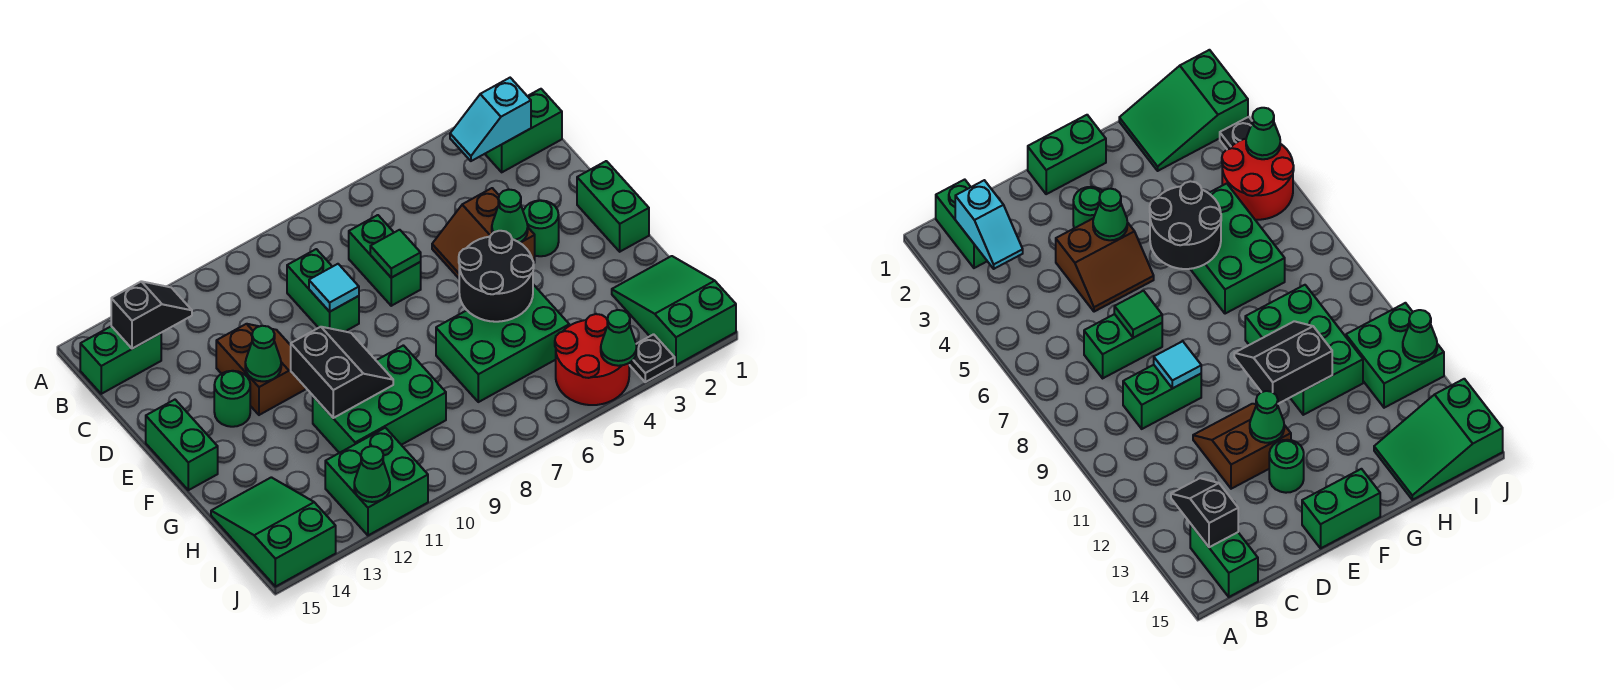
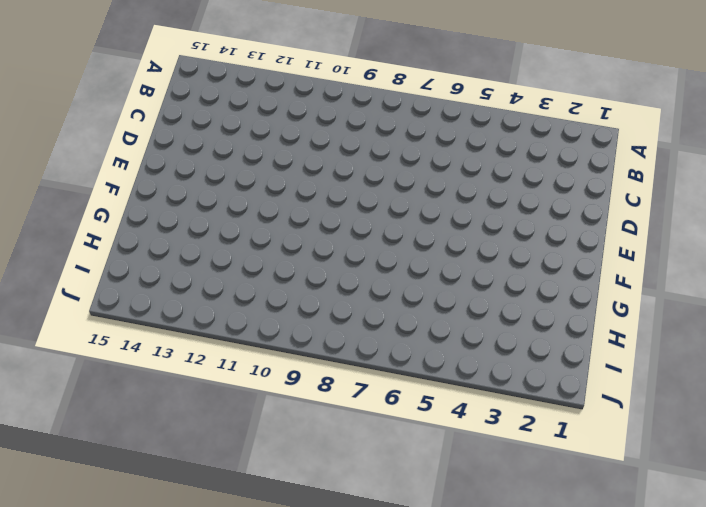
none -> green 1x2 brick [485,89,562,172]
none -> green 1x2 brick [80,326,161,394]
none -> green 1x2 brick [349,215,421,306]

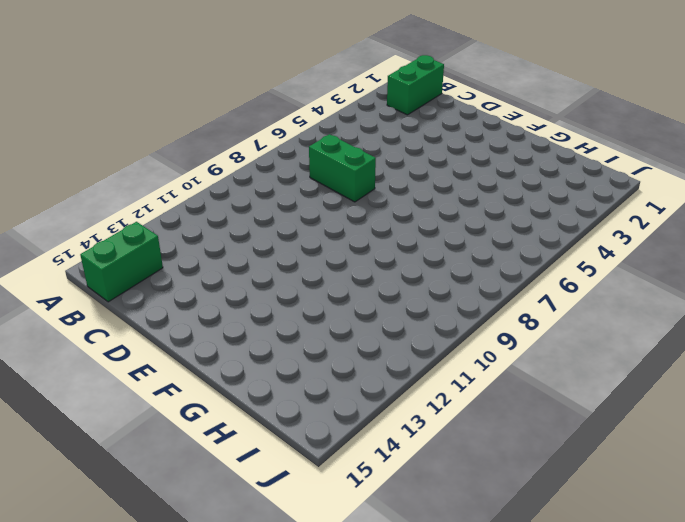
none -> green 1x2 brick [287,249,359,331]
none -> brown 2x2 slope [432,188,535,278]
none -> brown 2x2 slope [216,324,306,415]

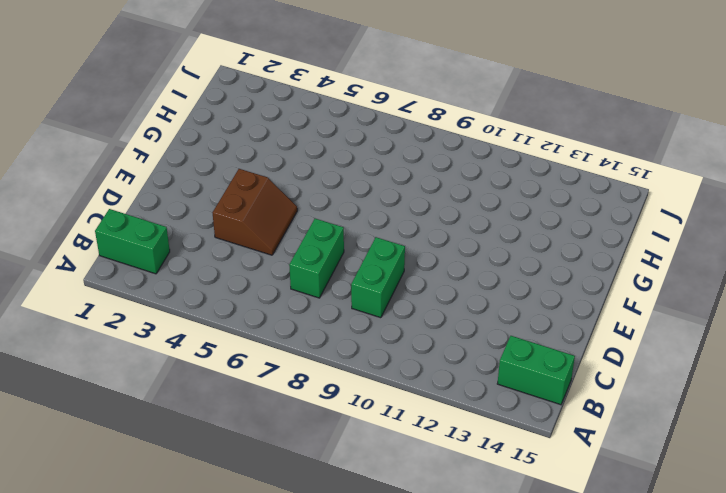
none -> brown 2x2 slope [216,324,306,415]
none -> green 1x2 brick [577,161,649,252]
none -> green 1x1 round brick [523,200,559,256]

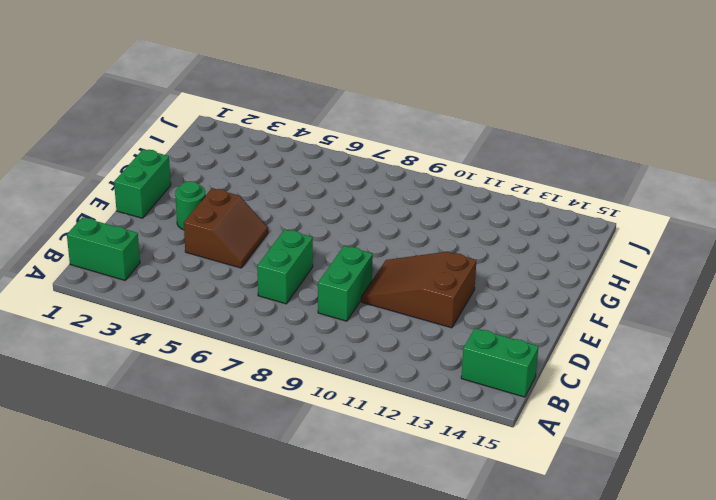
brown 2x3 slope [361,252,476,328] -> brown 2x2 slope [216,324,306,415]
none -> green 1x1 round brick [214,371,250,427]
none -> green 1x2 brick [146,400,218,490]
none -> green 2x3 brick [436,285,569,402]

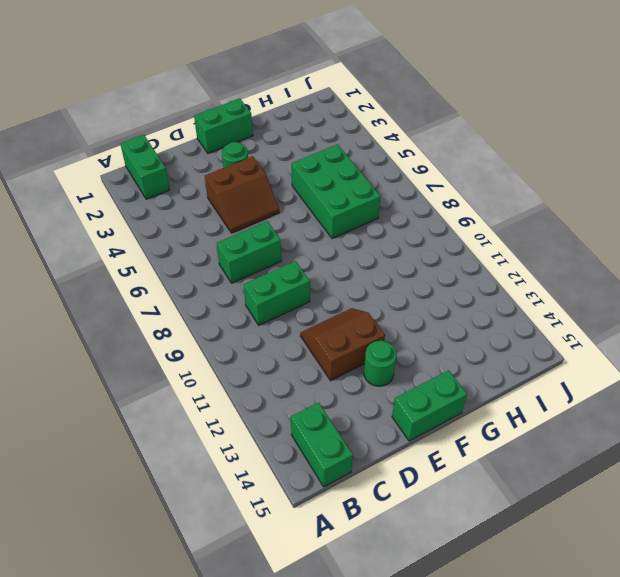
none -> green 2x3 brick [313,345,446,453]
none -> green 2x3 slope [612,256,736,365]
none -> green 2x3 slope [211,477,336,587]

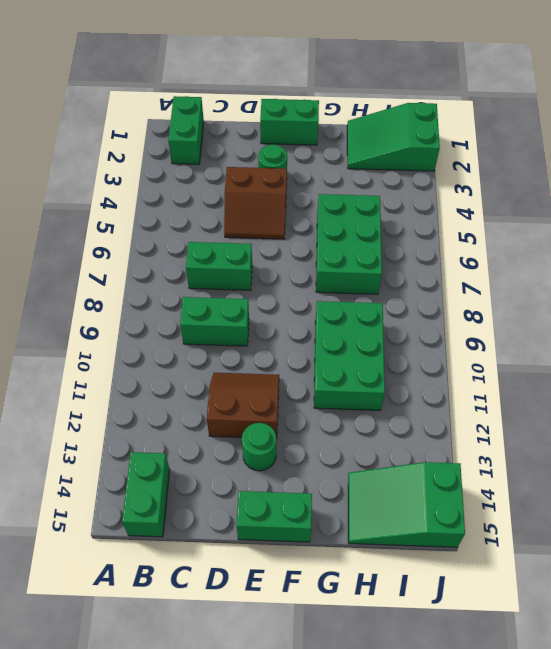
none -> red 2x2 round brick [555,314,629,405]
none -> green 2x2 brick [325,428,428,535]
none -> black 1x1 plate [629,334,675,382]

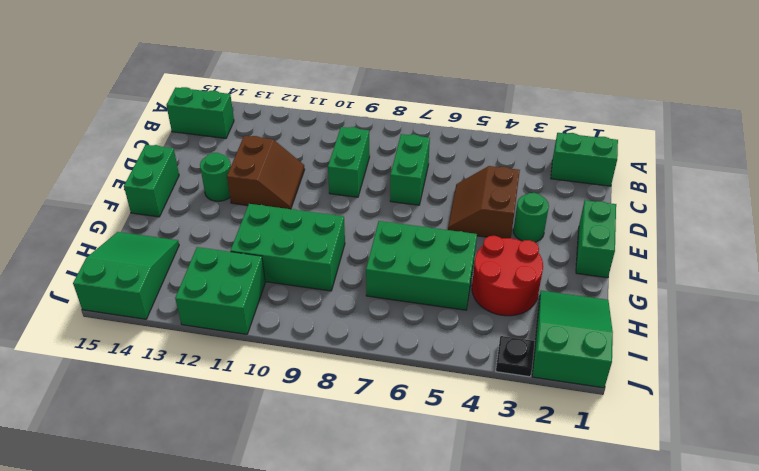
red 2x2 round brick [472,236,543,316] -> red 2x2 round brick moved to [555,314,629,405]
none -> cyan 1x2 slope [450,78,531,161]
none -> black 1x2 slope [111,281,192,349]
none -> green 1x1 tile [370,230,421,278]

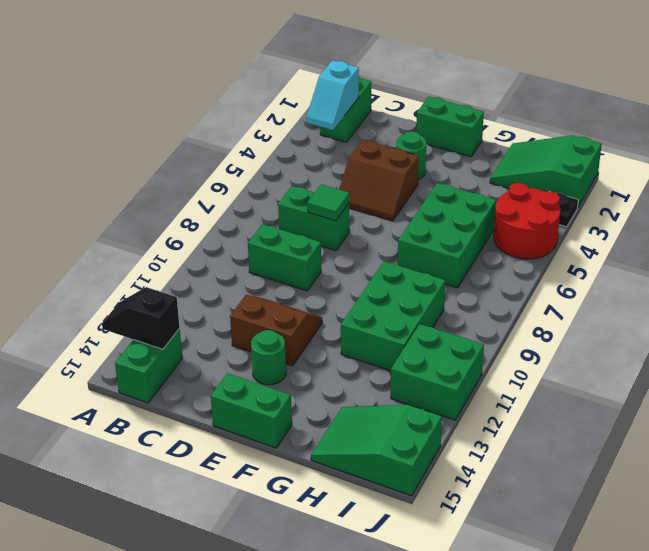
black 1x2 slope [102,287,180,349] -> black 1x2 slope turned to [111,281,192,349]
none -> cyan 1x1 tile [309,264,359,312]
none -> green 1x1 cone [492,189,528,243]
none -> green 1x1 cone [245,326,281,381]

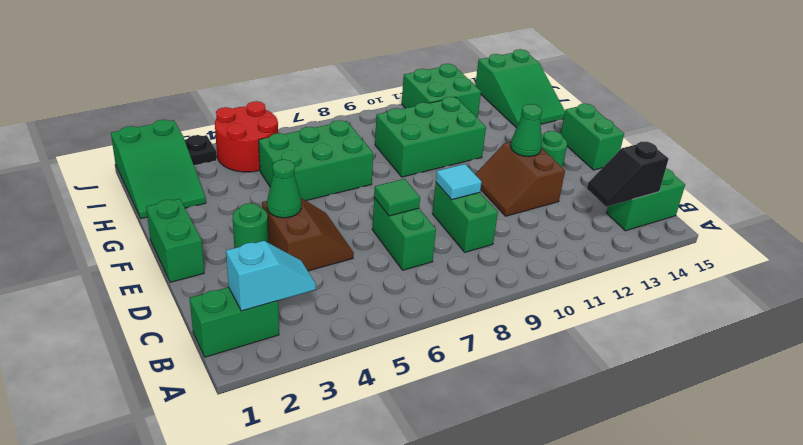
none -> black 2x2 round brick [459,231,534,322]
none -> black 2x2 slope [291,327,393,418]
none -> green 1x1 cone [601,310,637,366]

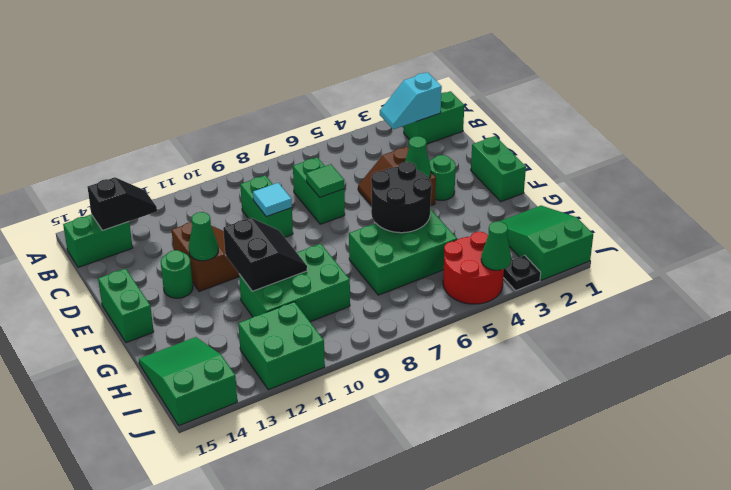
none -> green 1x1 cone [354,446,390,502]

